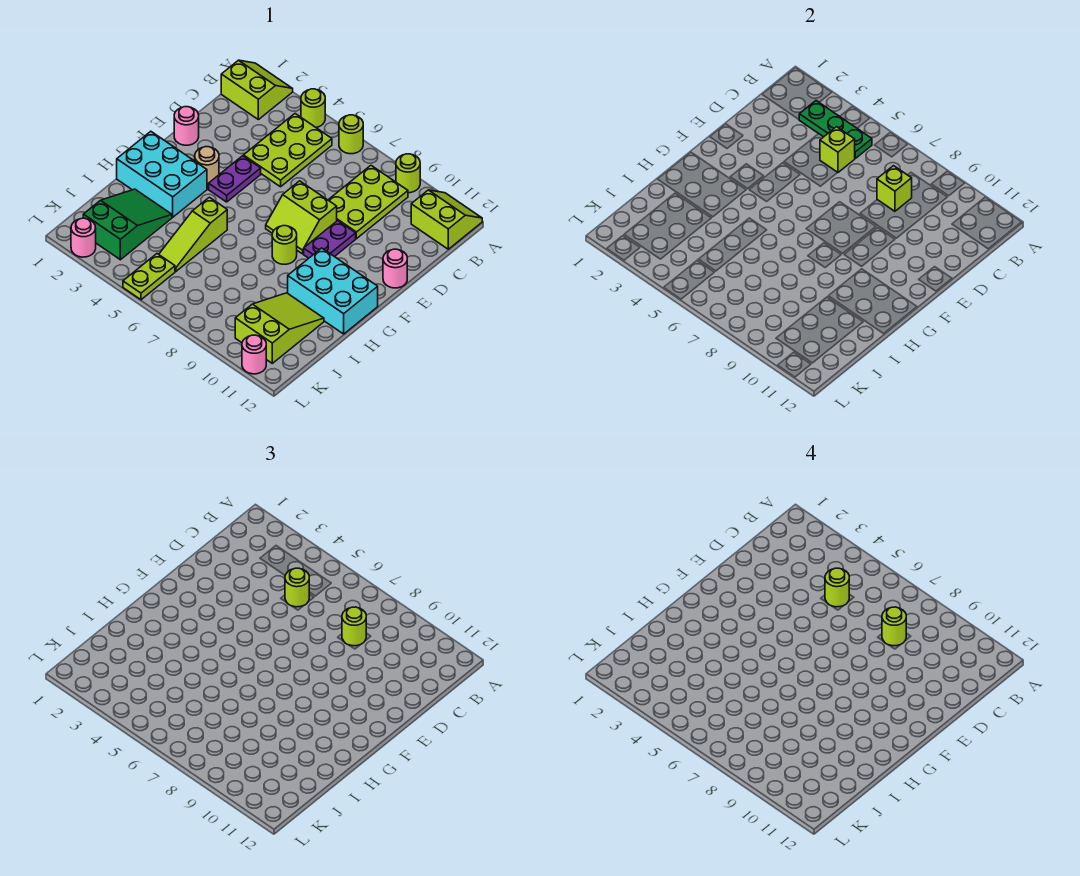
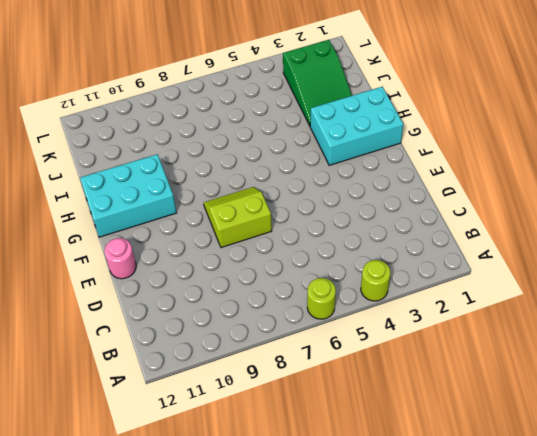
none -> lime 2x2 slope [221,60,293,120]
none -> lime 1x1 round brick [396,154,420,193]
none -> lime 2x2 slope [411,190,482,249]

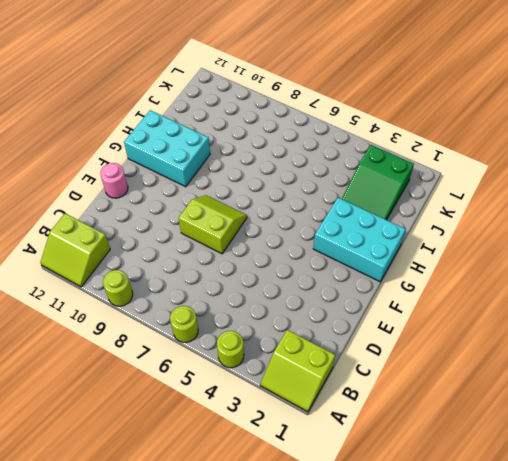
none -> lime 2x3 plate [243,114,332,187]
none -> lime 2x3 plate [328,166,408,239]
none -> pink 1x1 round brick [174,107,199,145]

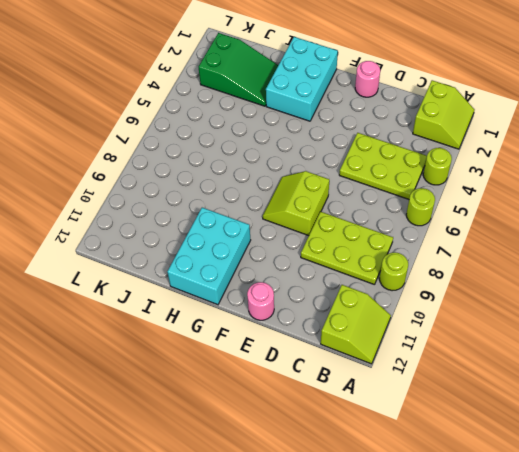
none -> purple 1x2 plate [209,156,261,202]
none -> purple 1x2 plate [304,221,356,258]
none -> tan 1x1 round brick [195,147,219,185]

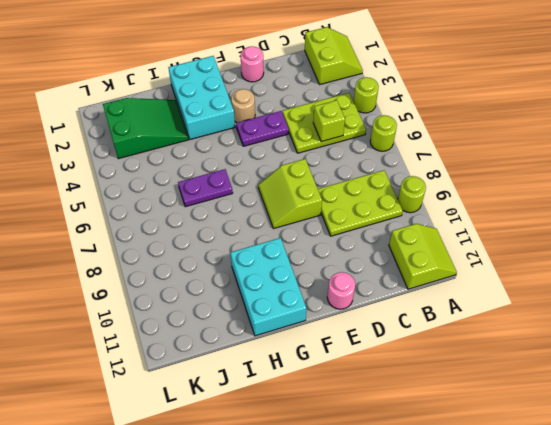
purple 1x2 plate [178,169,233,207] -> purple 1x2 plate moved to [304,221,356,258]
none -> lime 1x1 round brick [272,226,297,264]
none -> lime 1x3 slope [159,197,227,271]
none -> lime 2x3 slope [235,293,324,363]

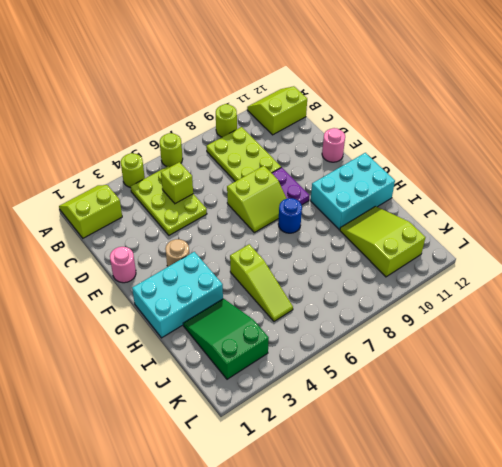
blue 1x1 round brick [278,198,302,233] -> lime 1x1 round brick [272,226,297,264]
none -> purple 1x2 plate [209,156,261,202]
none -> lime 1x2 plate [123,254,175,300]
none -> pink 1x1 round brick [71,218,96,257]

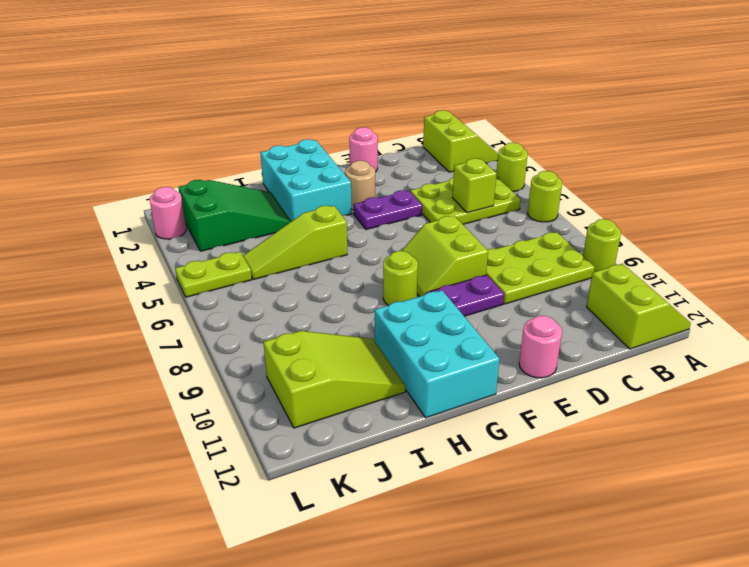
none -> pink 1x1 round brick [242,335,266,374]
none -> green 1x3 plate [799,101,872,158]
none -> lime 1x1 brick [877,166,912,211]

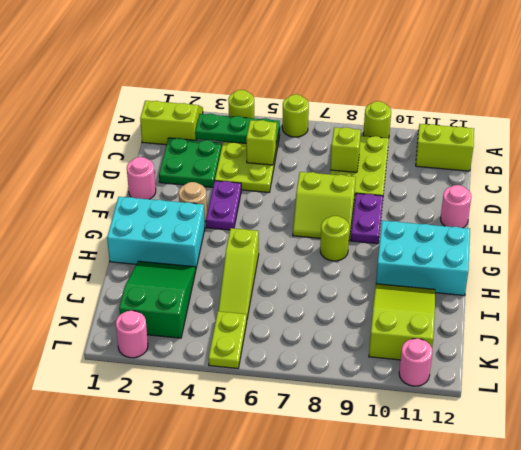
green 2x2 plate [159,138,222,187] -> none
none -> lime 1x1 round brick [285,568,309,607]
none -> lime 1x1 round brick [342,607,366,646]
none -> lime 1x1 round brick [825,568,849,607]

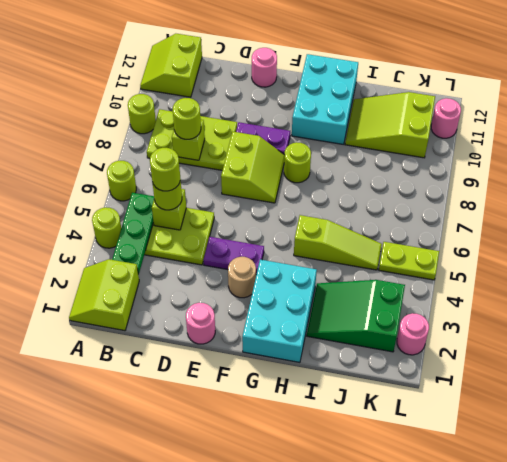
none -> lime 1x1 round brick [882,607,906,646]

